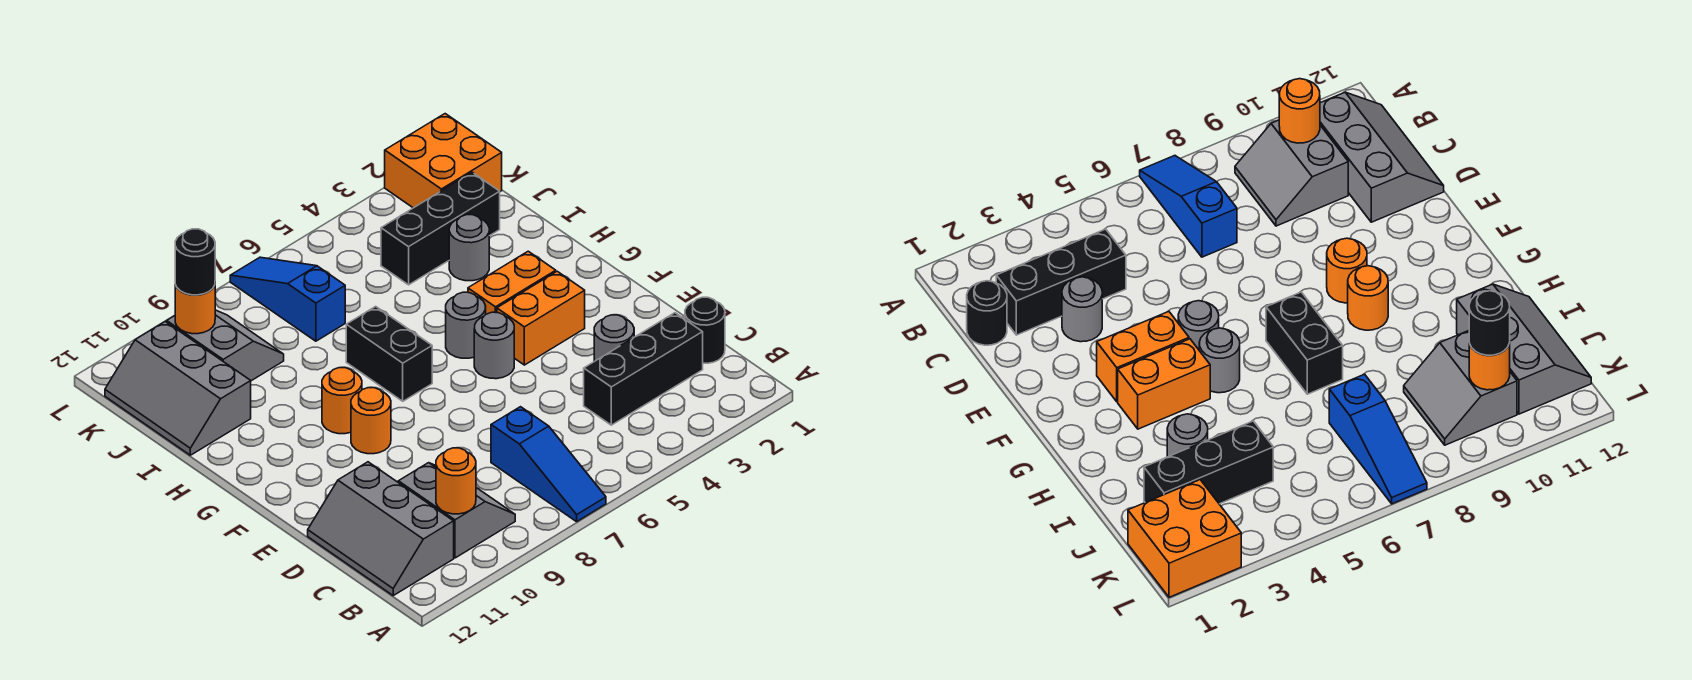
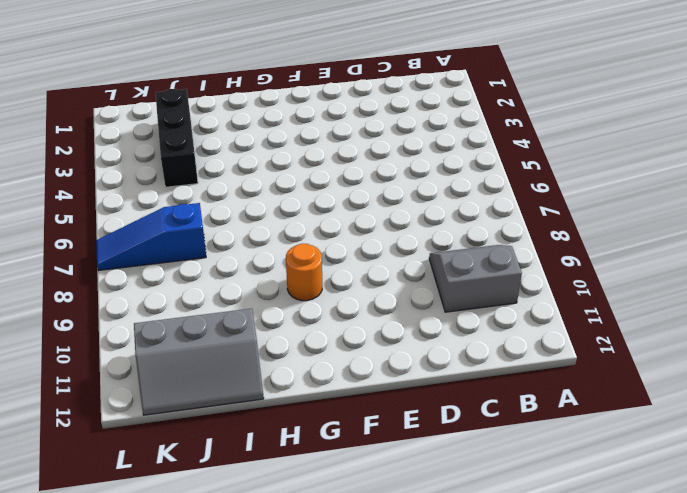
none -> blue 1x3 slope [491,407,606,522]
none -> grey 2x3 slope [308,462,454,595]
none -> black 1x1 round brick [685,297,725,363]

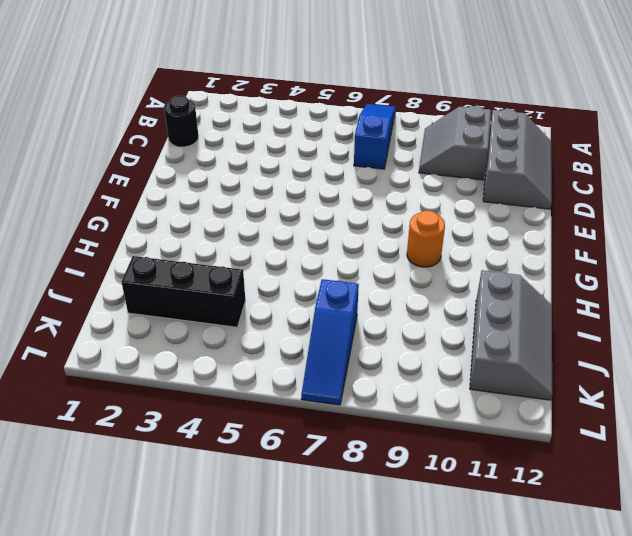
none -> black 1x3 brick [584,313,703,425]
none -> grey 1x1 round brick [594,315,634,361]
none -> orange 1x2 brick [497,271,585,365]

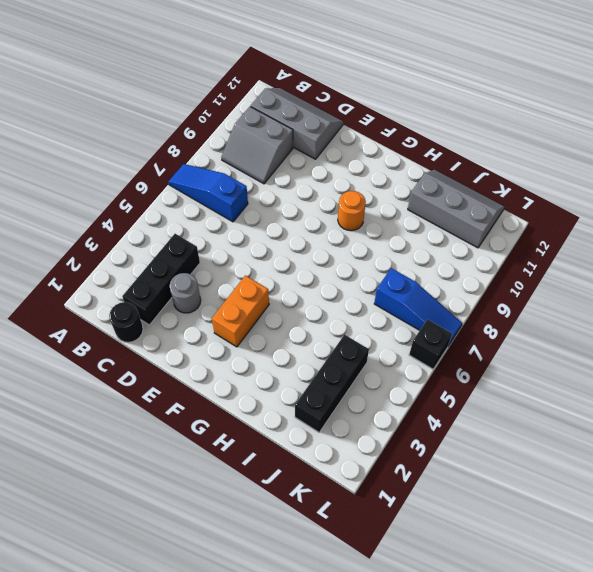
black 1x1 brick [409,319,452,369] -> none
none -> grey 1x1 round brick [474,312,514,379]
none -> orange 1x1 round brick [351,388,391,454]
none -> orange 1x2 brick [468,251,556,314]

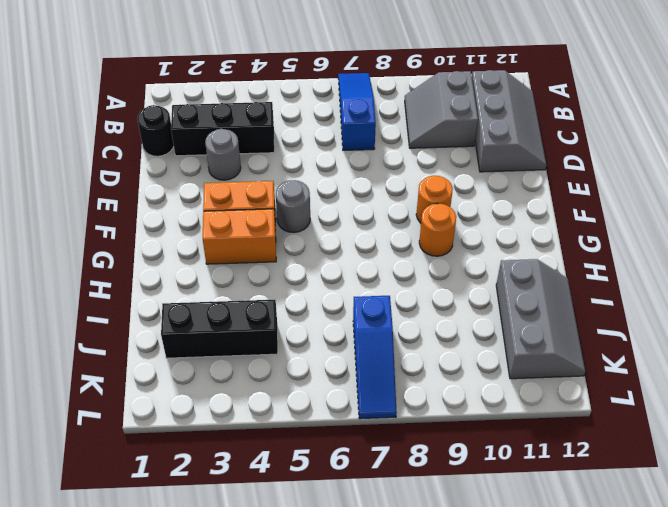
none -> grey 1x1 round brick [446,292,486,358]
none -> black 1x2 brick [346,306,432,401]
none -> grey 1x1 round brick [449,215,489,281]

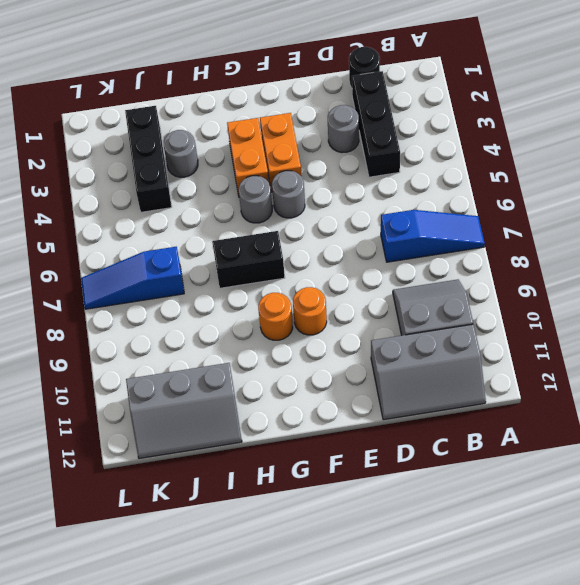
none -> grey 2x2 slope [167,310,284,381]
none -> orange 2x2 brick [385,114,502,208]
none -> orange 1x1 round brick [436,448,476,514]

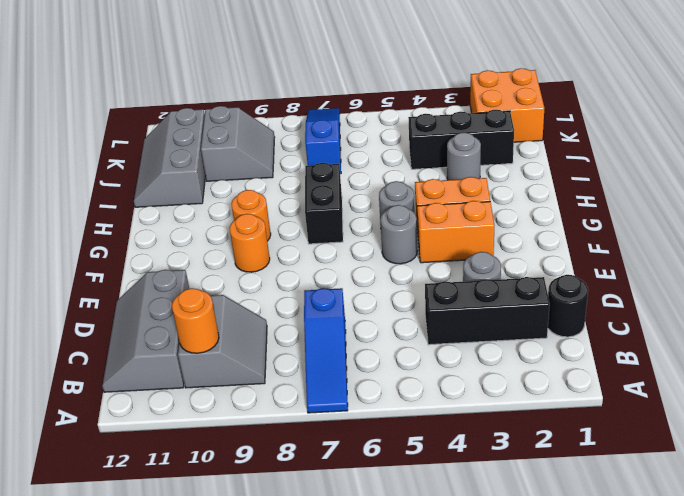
none -> orange 1x1 round brick [175,285,215,334]
none -> black 1x1 round brick [175,229,215,295]

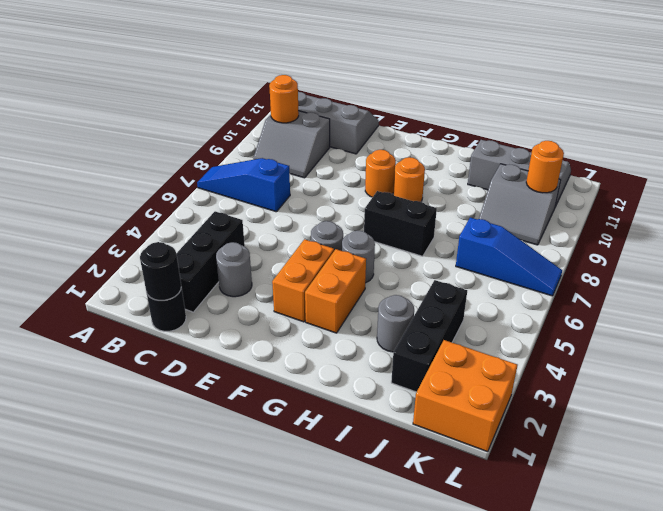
black 1x1 round brick [140,242,181,300] -> black 1x1 round brick moved to [175,229,215,295]

